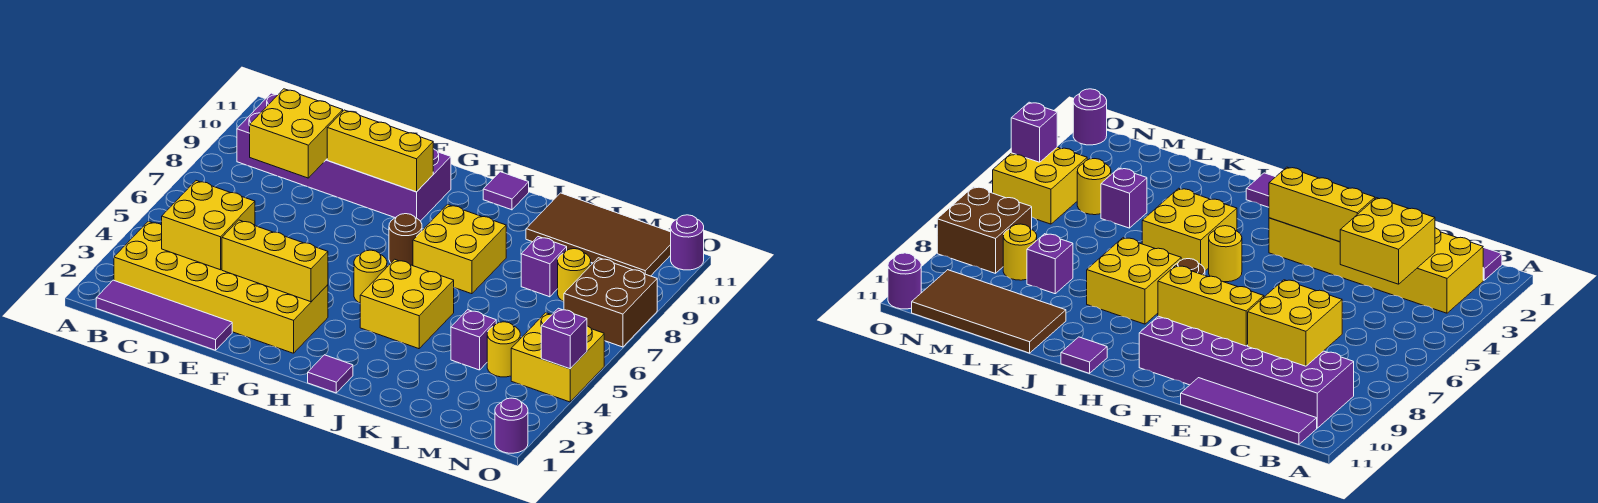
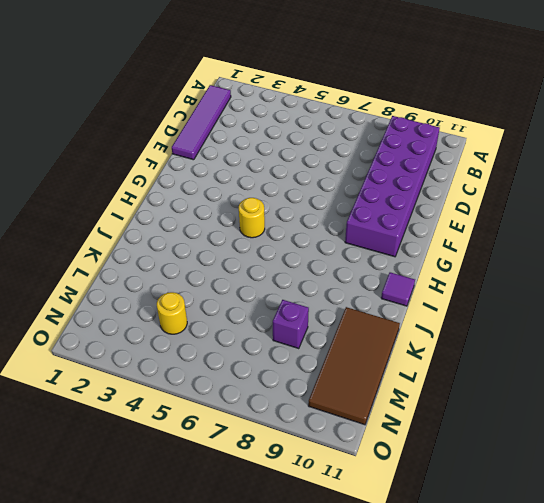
none -> yellow 2x6 brick [114,221,328,353]
none -> purple 1x4 tile [1181,378,1317,445]
none -> brown 1x1 round brick [389,214,422,266]

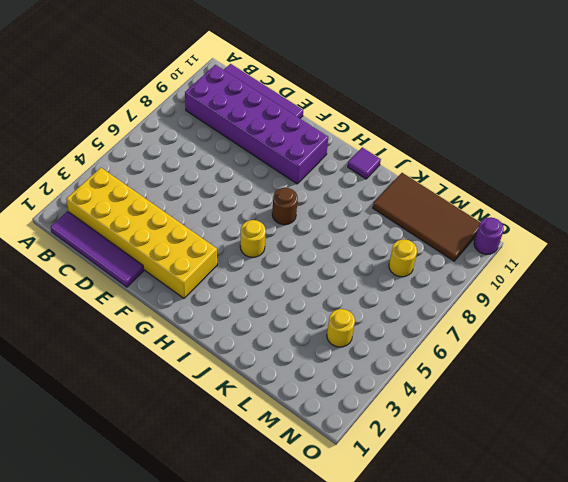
none -> purple 1x1 tile [308,355,353,393]
none -> yellow 2x2 brick [360,259,454,349]
none -> yellow 2x2 brick [413,204,506,294]

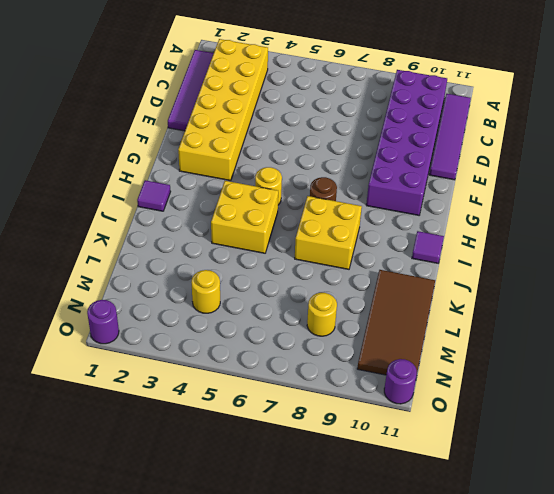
none -> purple 1x1 brick [451,310,496,370]
none -> purple 1x1 brick [521,237,567,297]
none -> yellow 2x2 brick [511,313,604,402]

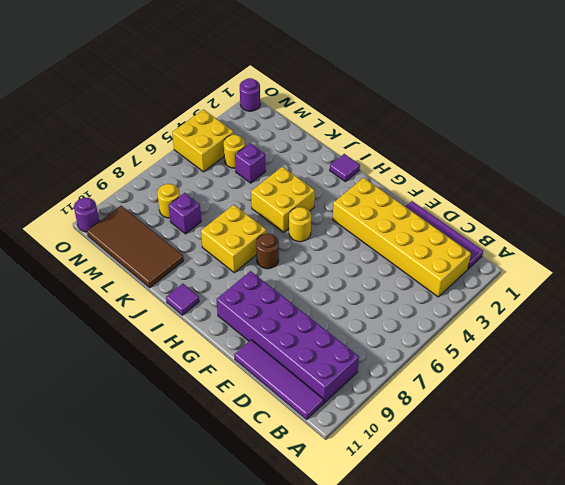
none -> brown 2x2 brick [564,258,657,347]
none -> yellow 2x2 brick [162,181,255,270]
none -> yellow 2x2 brick [250,89,343,178]

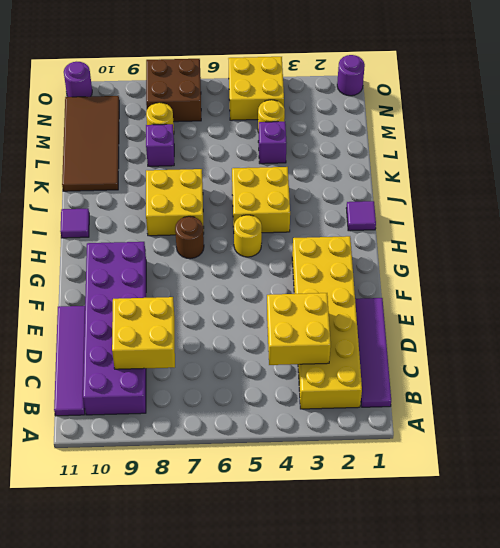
none -> yellow 1x3 brick [222,220,328,302]
none -> yellow 1x3 brick [327,110,433,192]
none -> purple 1x1 brick [541,308,587,369]

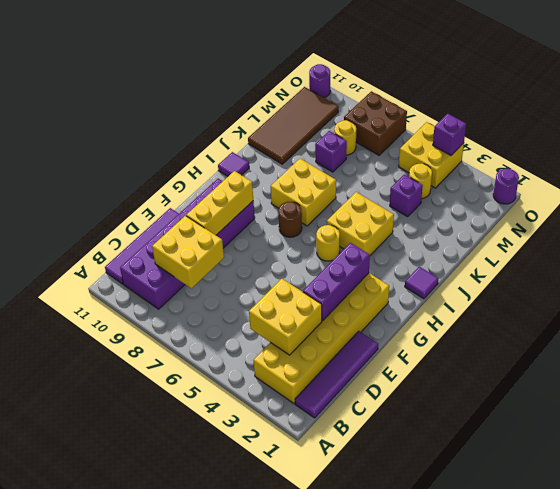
purple 1x3 brick [303,243,370,321] -> yellow 1x3 brick [222,220,328,302]

